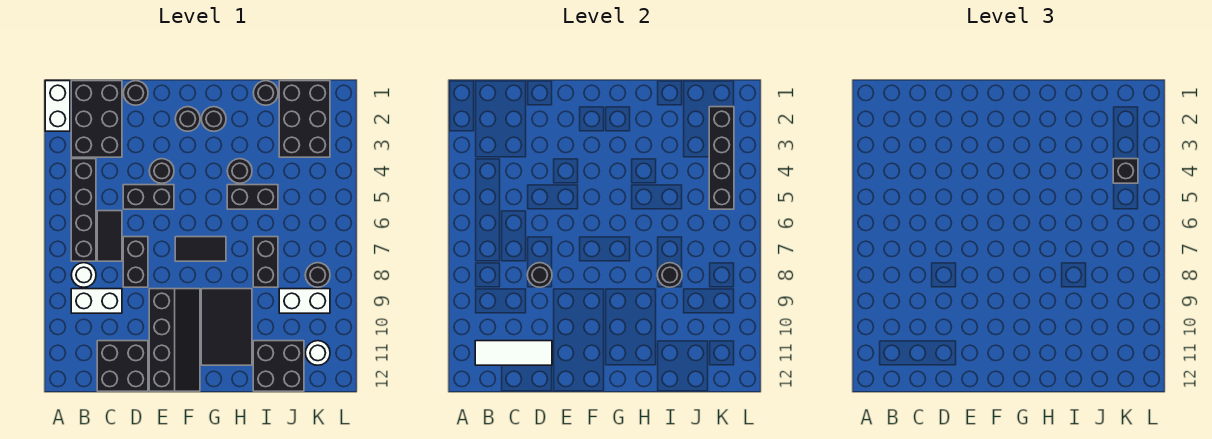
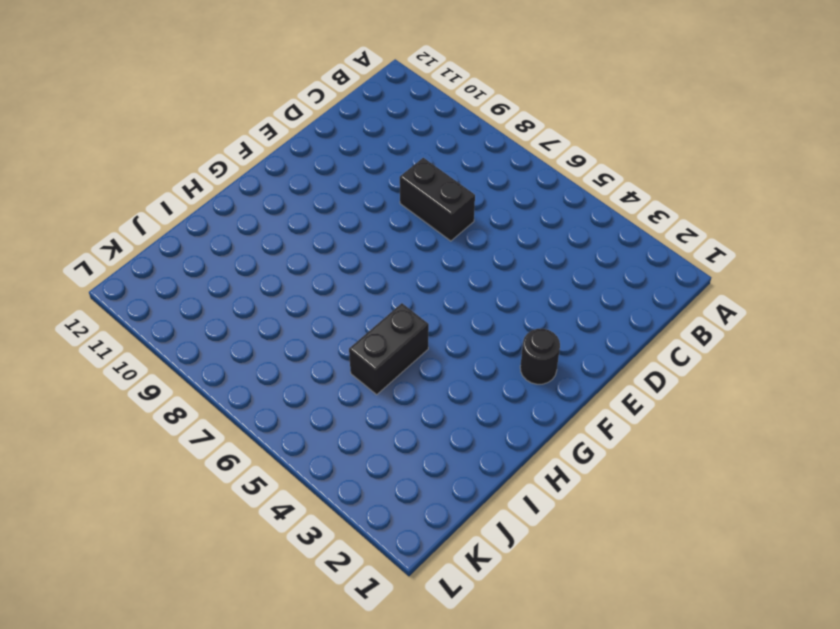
none -> white 1x2 brick [45,81,70,131]
none -> black 2x3 brick [71,81,122,157]
none -> black 1x4 brick [71,159,96,261]
none -> white 1x1 round brick [71,263,96,287]

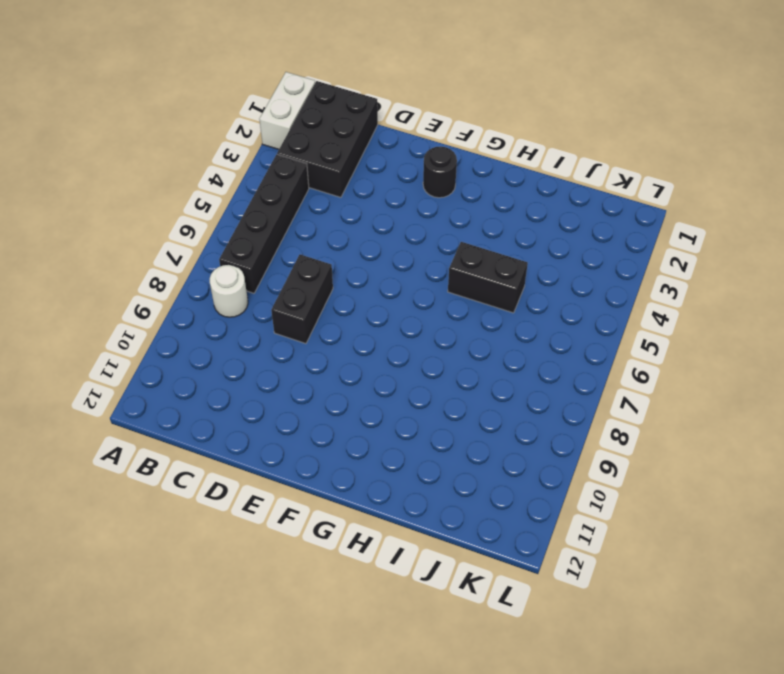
none -> white 1x2 brick [71,289,122,313]
none -> black 1x2 tile [97,211,122,261]
none -> black 2x2 brick [97,341,148,391]
none -> black 1x1 round brick [123,81,148,105]

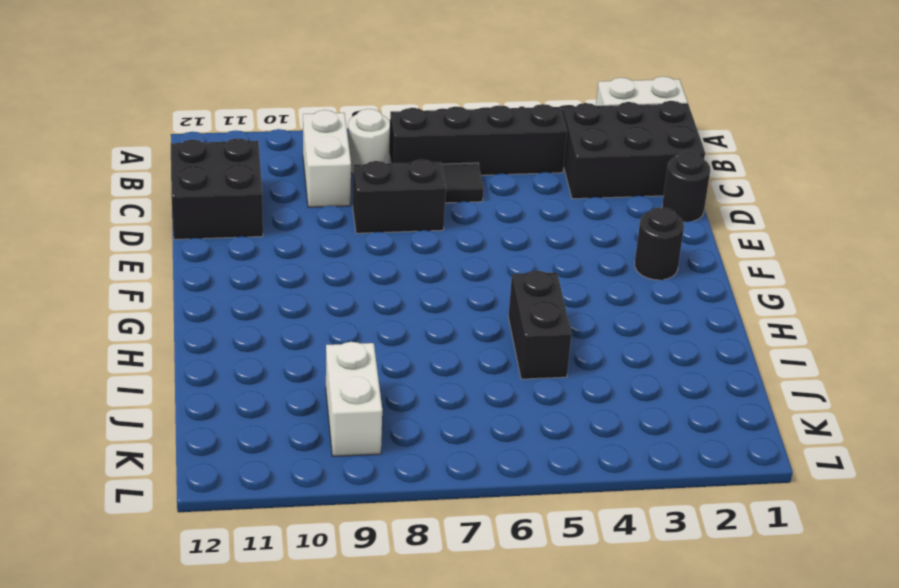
none -> black 1x2 brick [123,185,174,209]
none -> black 1x1 round brick [149,159,174,183]
none -> black 2x4 slope [149,289,200,391]
none -> black 1x2 tile [175,237,226,261]

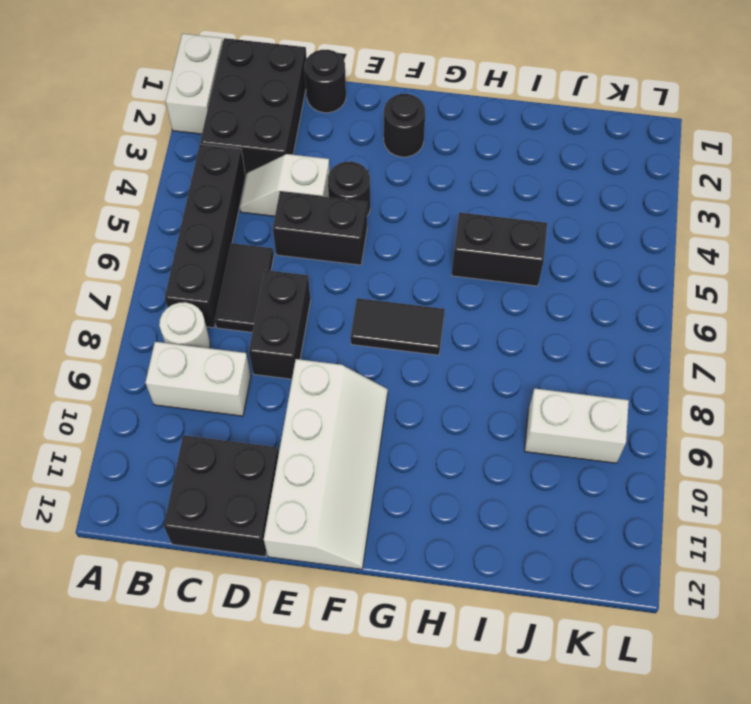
white 1x2 slope [240,154,330,216] -> none
white 2x4 slope [264,359,388,569] -> black 2x4 slope [149,289,200,391]
none -> black 1x1 round brick [201,107,226,131]
none -> black 2x3 tile [201,289,252,365]
none -> black 1x1 round brick [227,159,252,183]
none -> black 1x1 round brick [253,81,278,105]

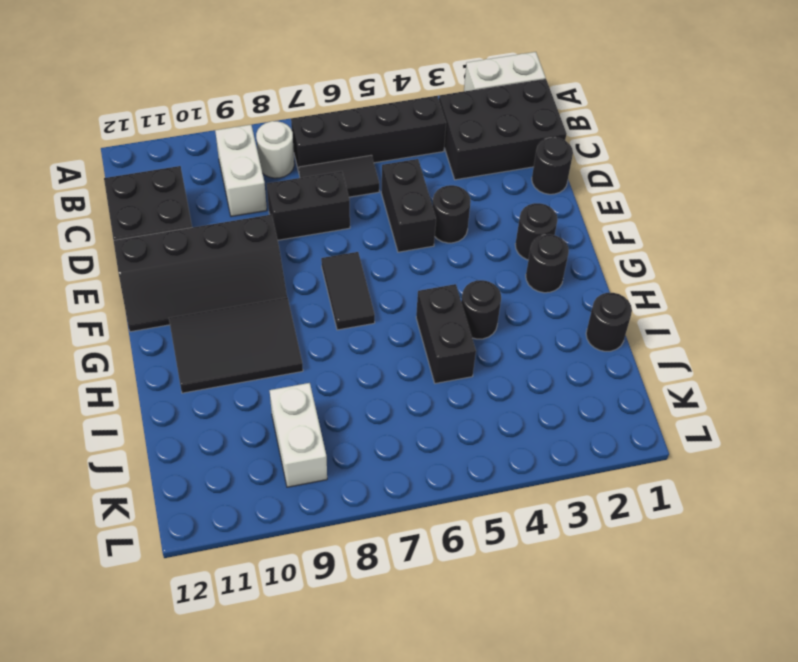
none -> black 1x2 brick [253,237,278,287]
none -> black 2x2 brick [253,341,304,391]
none -> black 2x3 brick [279,81,330,157]
none -> black 1x1 round brick [305,263,330,287]

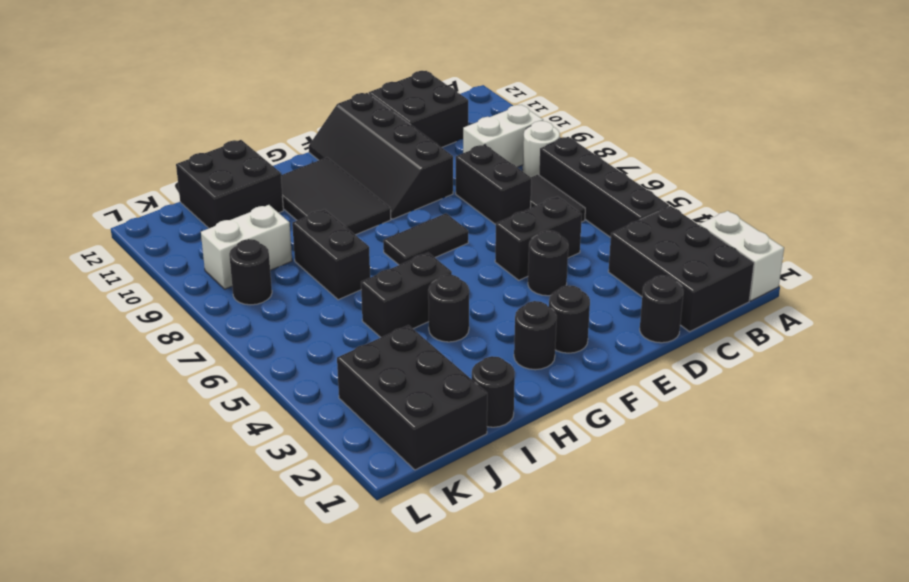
none -> white 1x1 round brick [305,341,330,365]
none -> white 1x3 tile [475,341,552,365]
none -> black 1x1 round brick [527,263,552,287]
none -> black 1x1 round brick [657,263,682,287]

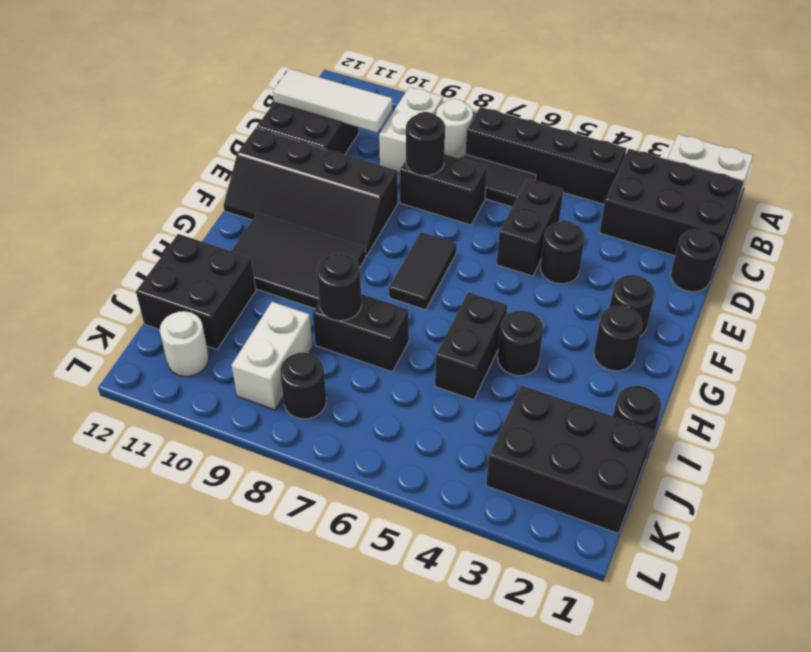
white 1x3 tile [273,69,392,133] -> white 1x3 tile turned to [475,341,552,365]
none -> black 1x4 brick [709,107,734,209]
none -> black 1x1 brick [1113,159,1138,183]

